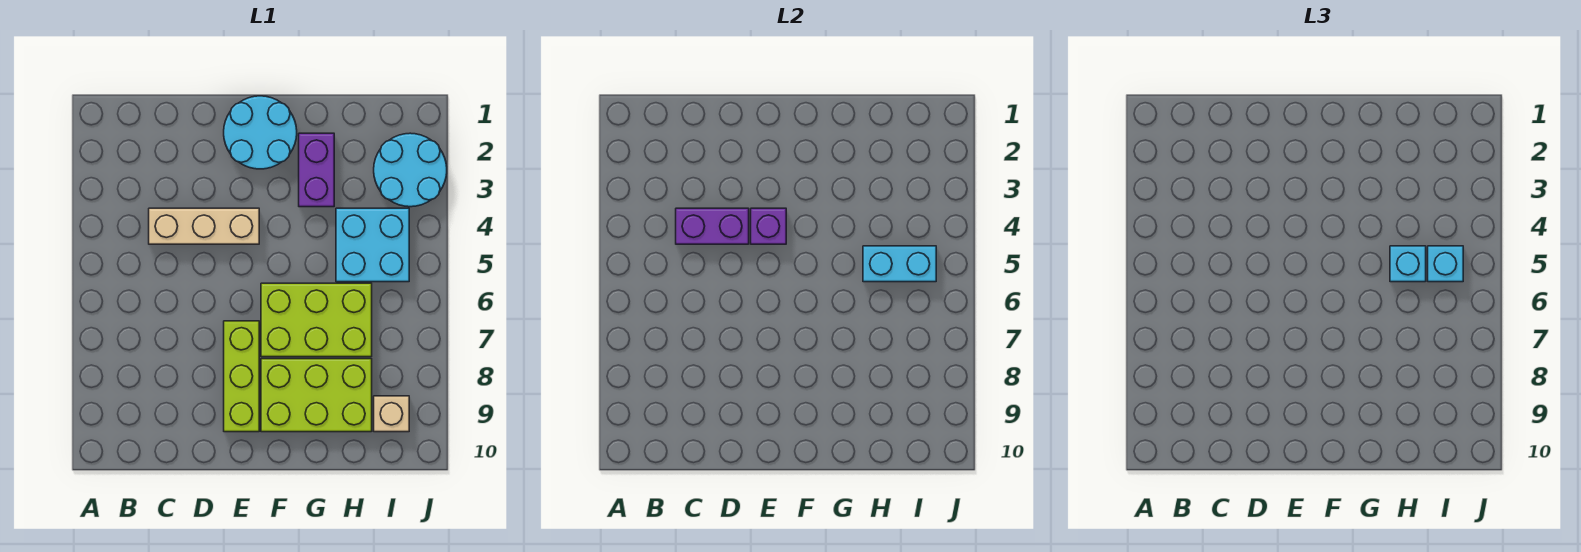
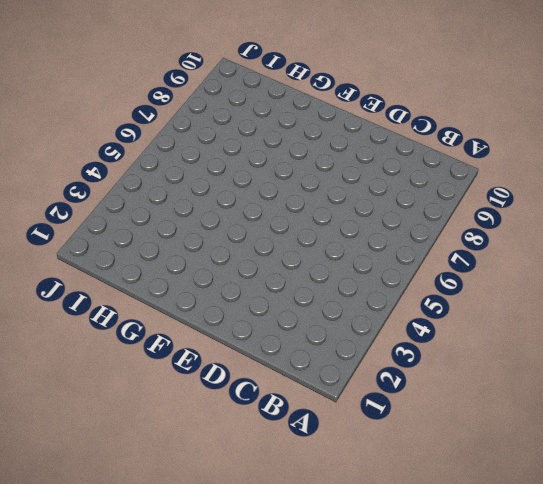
none -> tan 1x3 brick [149,208,259,244]
none -> cyan 2x2 round brick [224,96,297,169]
none -> lime 1x3 brick [224,321,259,432]

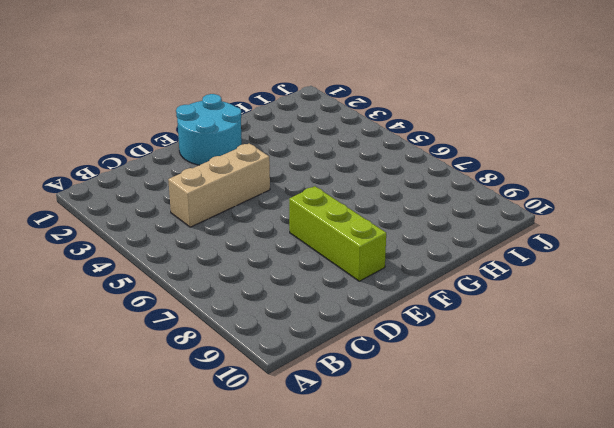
none -> lime 2x3 brick [261,283,372,357]
none -> lime 2x3 brick [261,359,372,432]
none -> purple 1x2 brick [299,133,334,207]

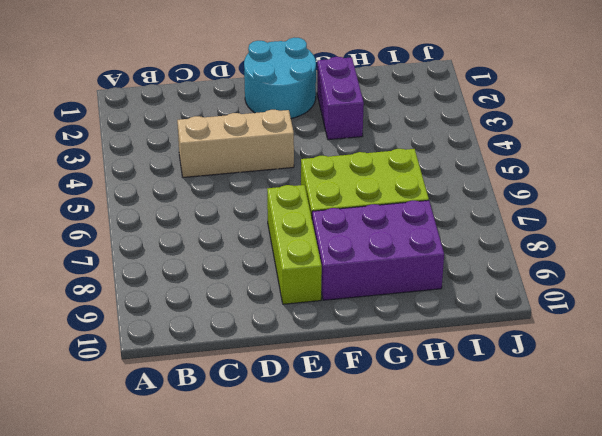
purple 2x3 brick [312,200,444,300] -> lime 2x3 brick [261,359,372,432]
none -> cyan 2x2 brick [336,208,409,282]
none -> cyan 2x2 round brick [374,133,447,207]
none -> tan 1x1 brick [374,396,409,432]

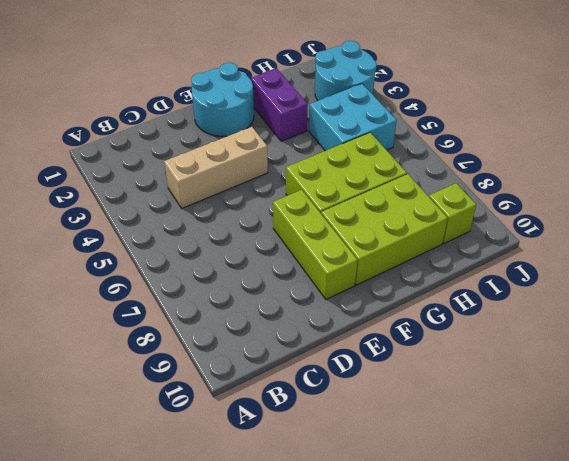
lime 1x1 brick [429,183,476,243] -> tan 1x1 brick [374,396,409,432]
none -> purple 1x2 brick [676,208,749,244]
none -> purple 1x1 brick [751,208,786,244]
none -> cyan 1x2 brick [863,246,936,282]

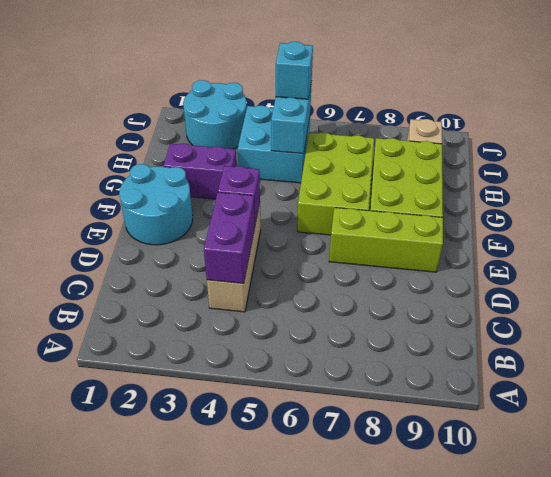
none -> cyan 1x1 brick [1390,246,1426,282]

